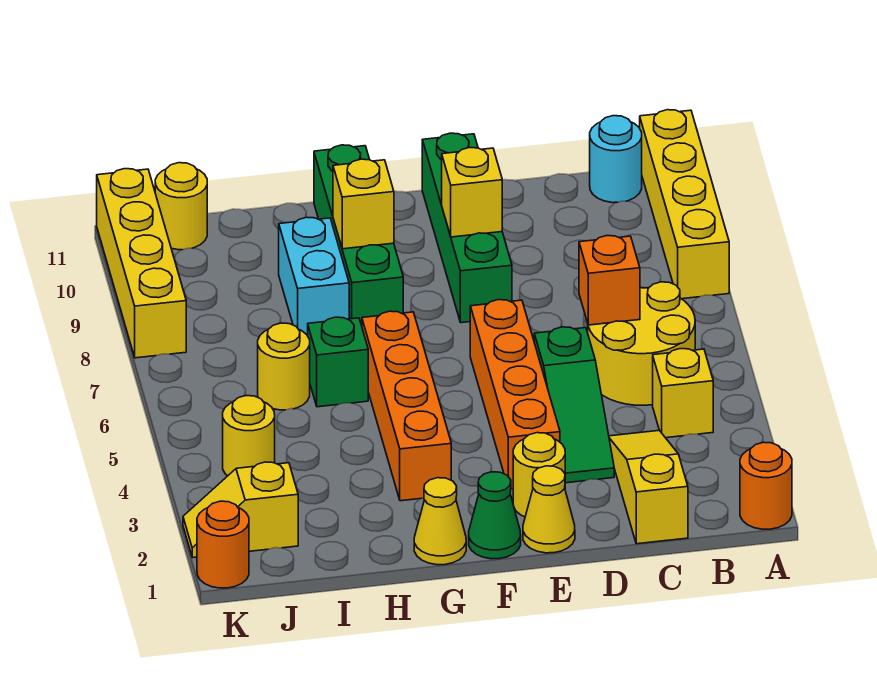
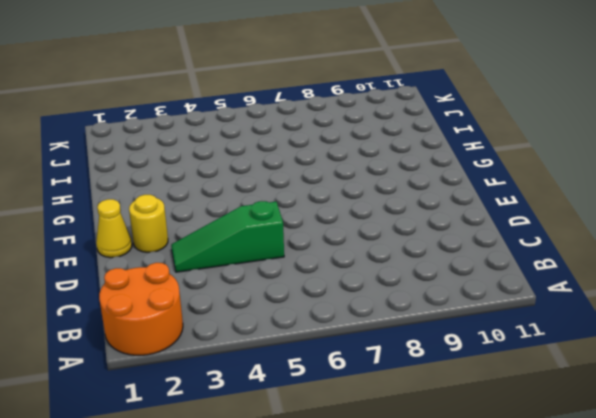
orange 2x2 round brick [99,263,183,355] -> orange 1x1 round brick [740,442,792,529]
none -> yellow 1x4 brick [640,110,729,299]
none -> yellow 1x1 brick [653,349,713,438]
none -> yellow 2x2 round brick [588,282,695,405]

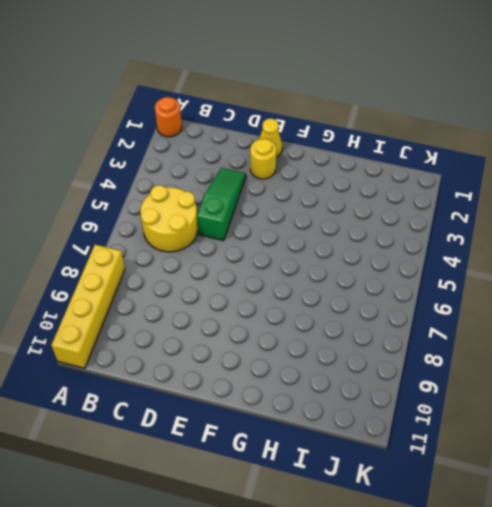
none -> yellow 1x1 brick [653,349,713,438]
none -> cyan 1x1 round brick [590,116,642,203]
none -> yellow 1x3 slope [609,430,688,544]

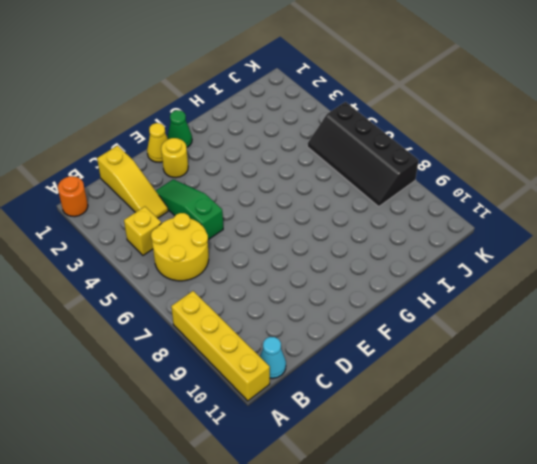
cyan 1x1 cone [260,337,286,378] -> cyan 1x1 round brick [590,116,642,203]
black 2x4 slope [307,102,419,206] -> yellow 1x4 brick [97,169,186,358]
none -> orange 1x4 brick [470,300,560,489]
none -> green 1x4 brick [422,133,512,323]
none -> yellow 1x1 cone [414,478,466,565]

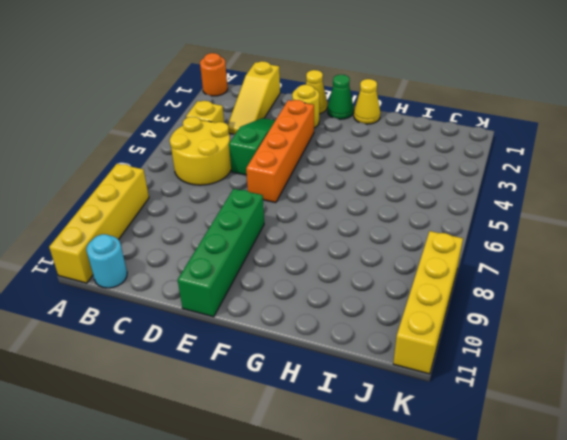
none -> orange 1x4 brick [362,311,451,501]
none -> green 1x4 brick [314,145,403,326]
none -> green 1x1 brick [308,317,368,407]

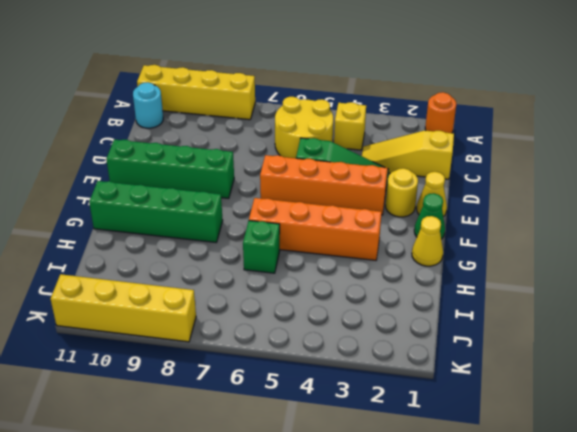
none -> cyan 1x2 brick [279,217,349,336]
none -> yellow 1x1 round brick [258,323,310,410]
none -> yellow 1x2 slope [183,462,298,558]

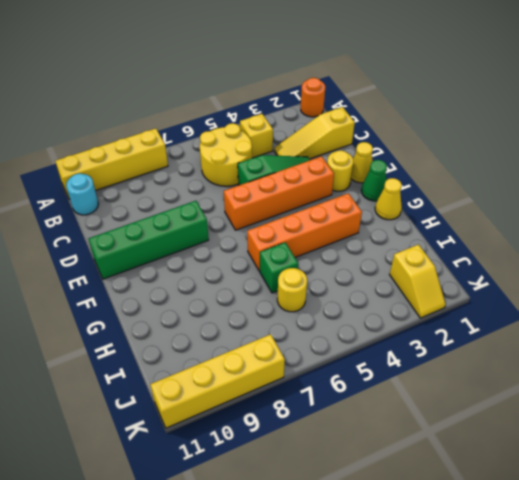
none -> green 1x4 brick [314,145,403,326]
none -> cyan 1x2 brick [279,217,349,336]
none -> yellow 1x1 round brick [223,396,275,476]

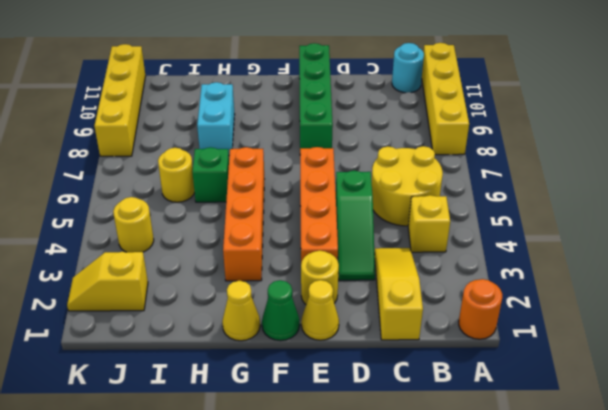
none -> green 1x4 brick [314,145,403,326]
none -> yellow 1x1 round brick [155,163,207,250]
none -> orange 1x1 round brick [197,501,249,588]

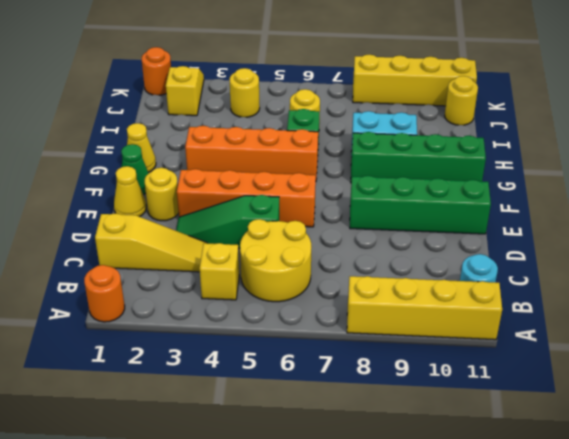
none -> orange 1x1 brick [579,236,640,325]
none -> yellow 1x1 brick [442,148,502,237]
none -> yellow 1x1 brick [333,159,394,249]

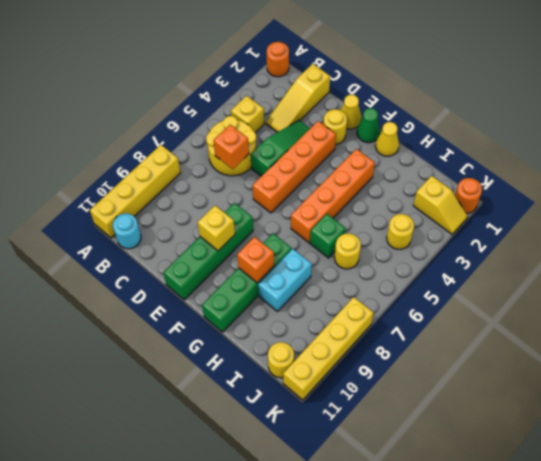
orange 1x1 brick [237,237,274,283] -> yellow 1x1 brick [333,159,394,249]

